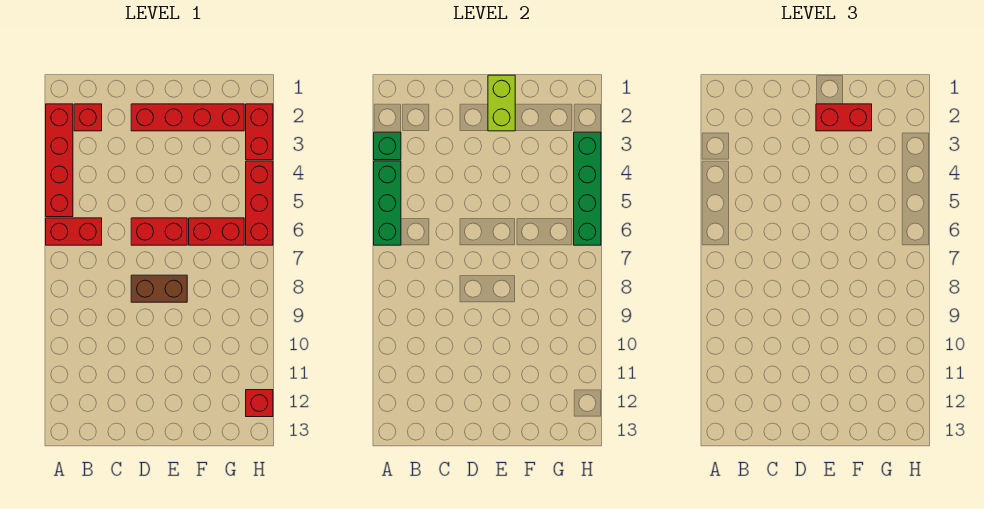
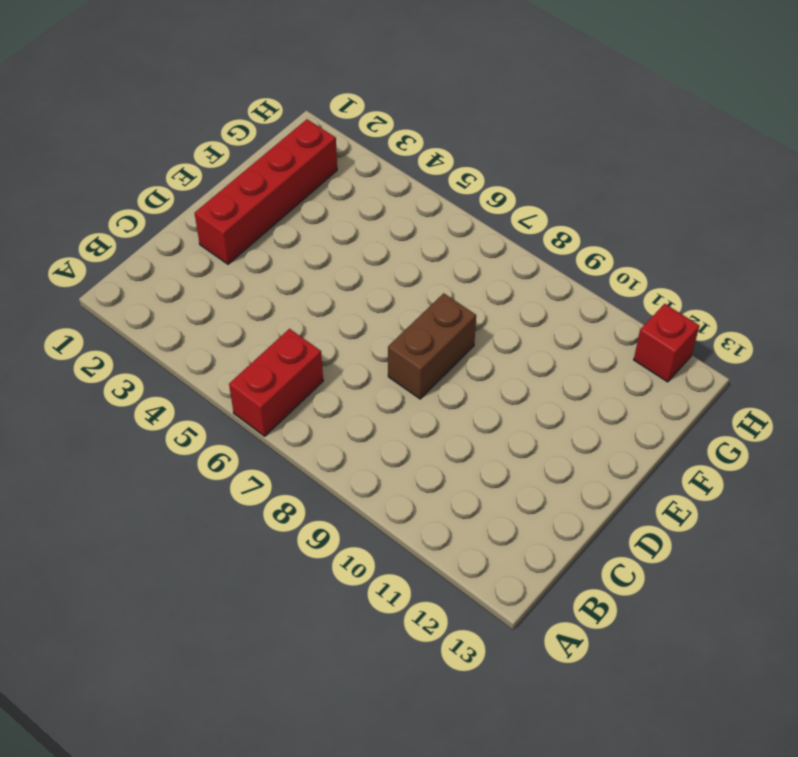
none -> red 1x4 brick [46,104,73,217]
none -> red 1x1 brick [74,104,102,131]
none -> red 1x2 brick [131,218,187,245]

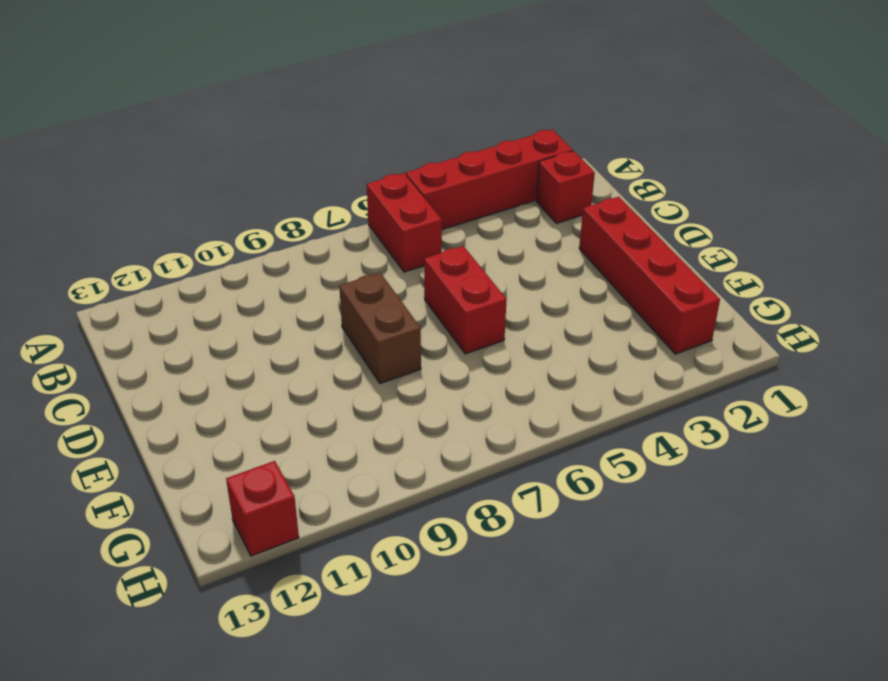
none -> red 1x2 brick [189,218,244,245]
none -> red 1x2 brick [246,104,273,160]
none -> red 1x3 brick [246,161,273,245]

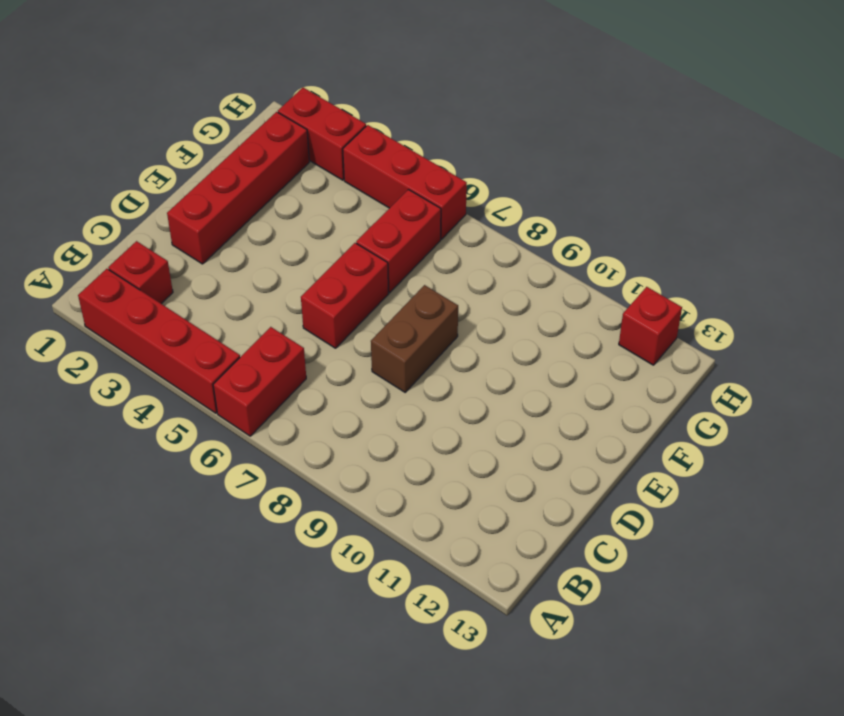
none -> green 1x1 brick [374,132,401,160]
none -> green 1x3 brick [374,161,401,245]
none -> lime 1x2 brick [488,75,515,131]

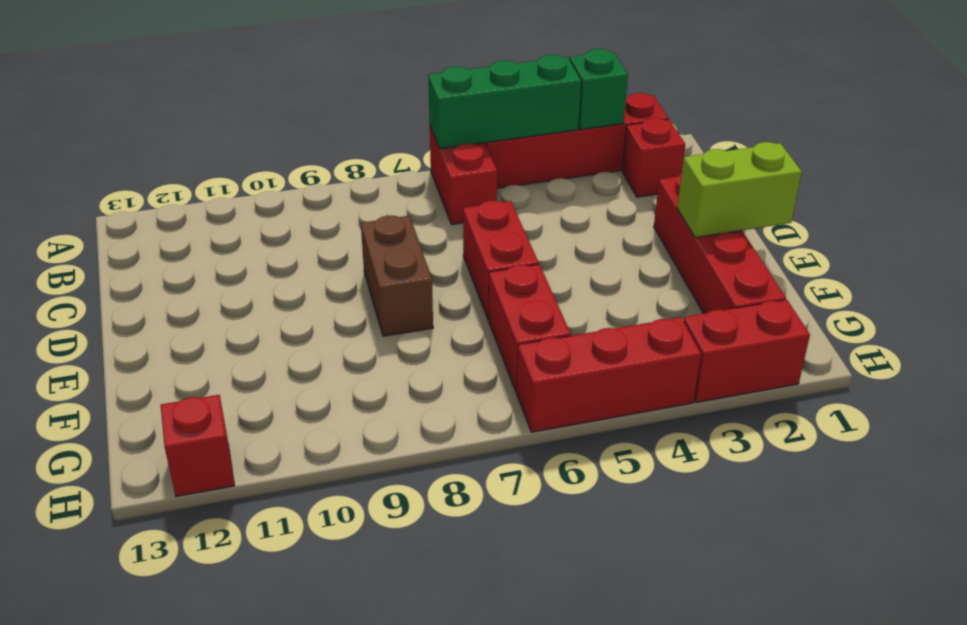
none -> green 1x4 brick [574,132,601,245]
none -> red 1x2 brick [816,104,872,131]

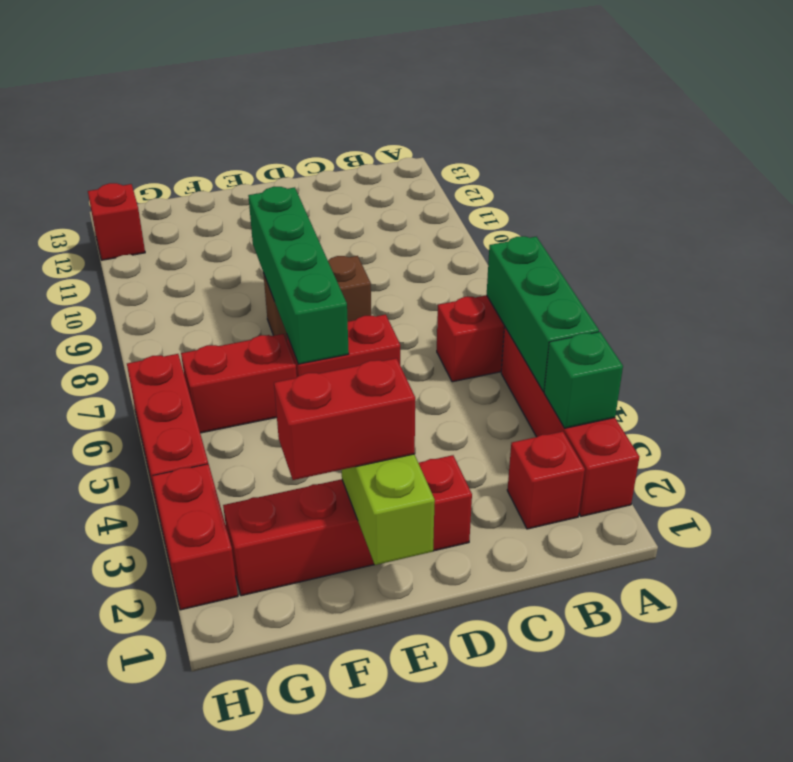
green 1x4 brick [248,187,349,364] -> green 1x4 brick moved to [574,132,601,245]

